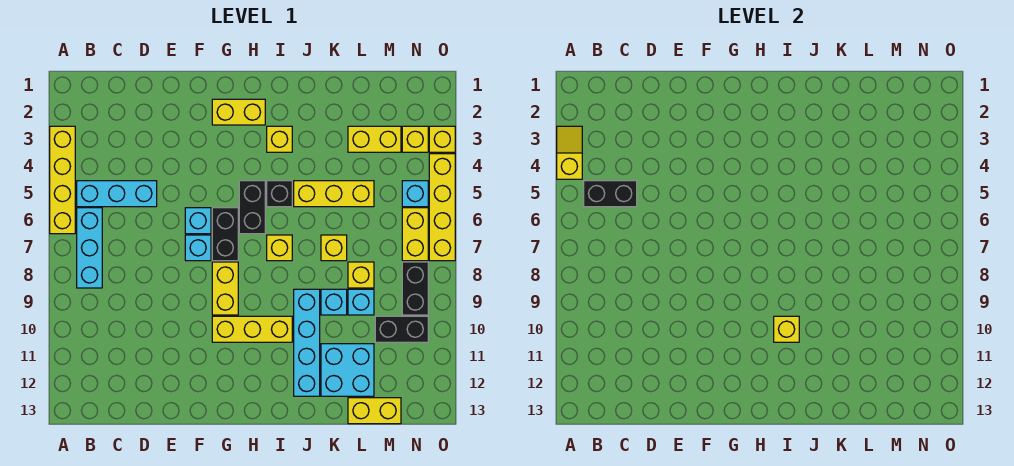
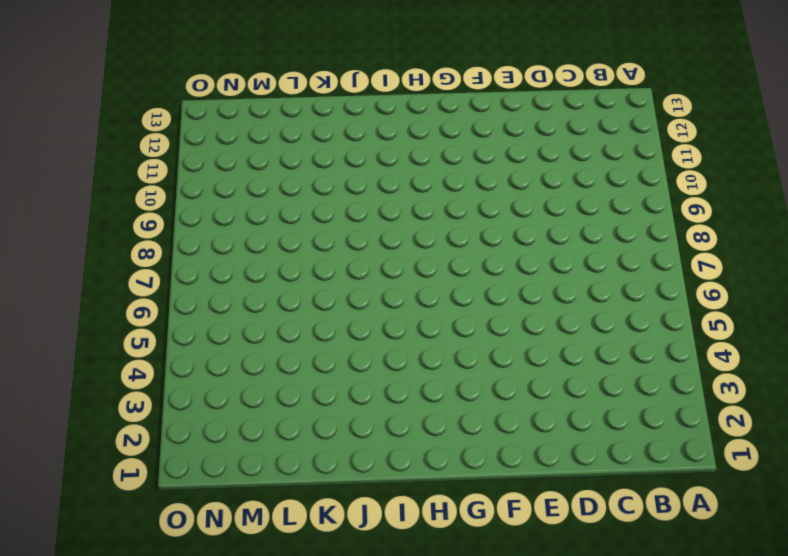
none -> yellow 1x4 brick [50,126,75,234]
none -> cyan 1x3 brick [77,181,157,207]
none -> cyan 1x3 brick [77,208,102,288]
none -> cyan 1x1 brick [185,208,211,234]

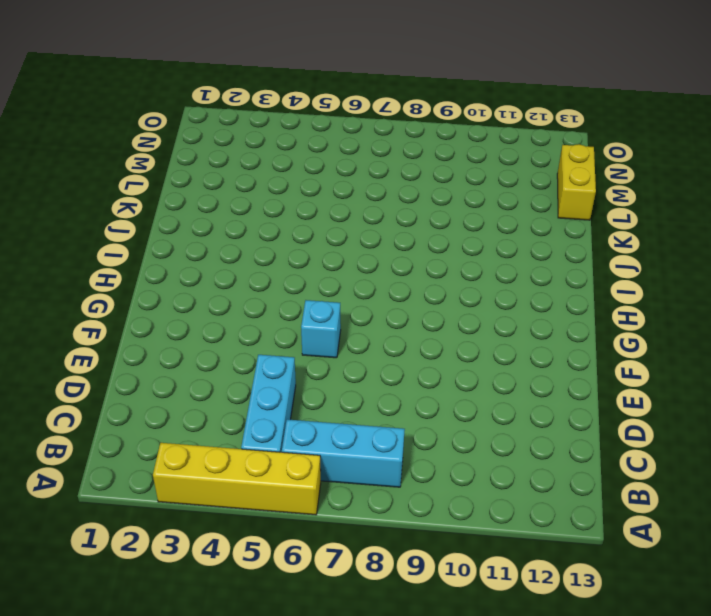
none -> cyan 1x1 brick [185,235,211,261]
none -> yellow 1x2 brick [212,99,265,125]
none -> black 1x2 brick [212,208,238,261]
none -> yellow 1x2 brick [212,262,238,315]

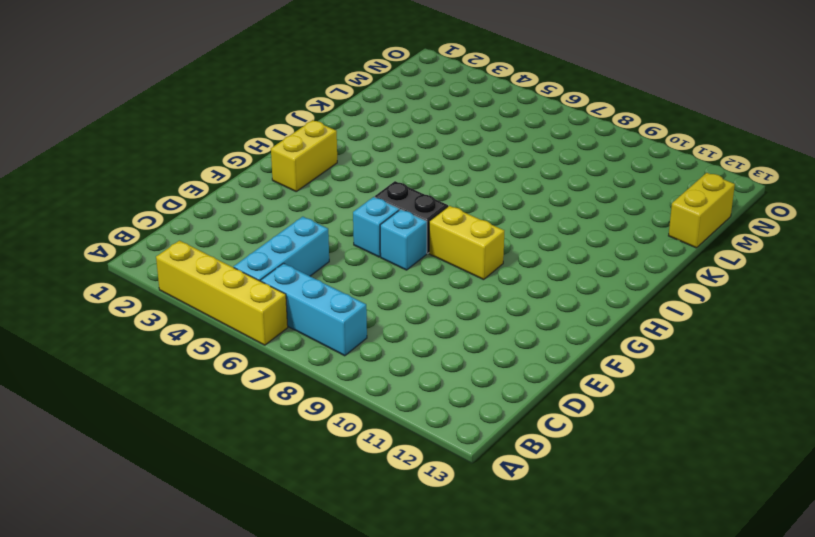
none -> yellow 1x3 brick [212,316,292,342]
none -> black 1x2 brick [239,181,265,234]
none -> yellow 1x1 brick [267,126,292,152]
none -> black 1x1 brick [267,181,292,207]

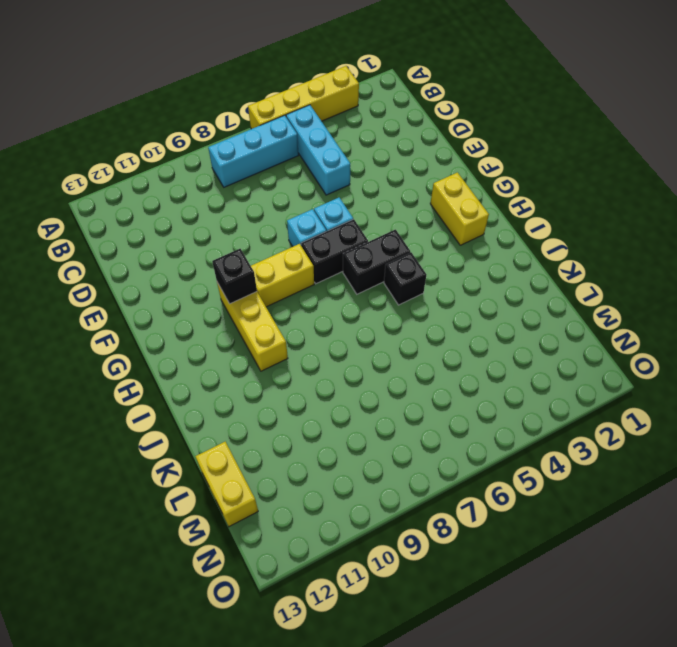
black 1x1 brick [212,249,257,304] -> none
none -> yellow 1x1 brick [267,126,292,152]
none -> yellow 1x1 brick [267,235,292,261]
none -> yellow 1x3 brick [294,181,374,207]
none -> cyan 1x4 brick [294,289,320,396]

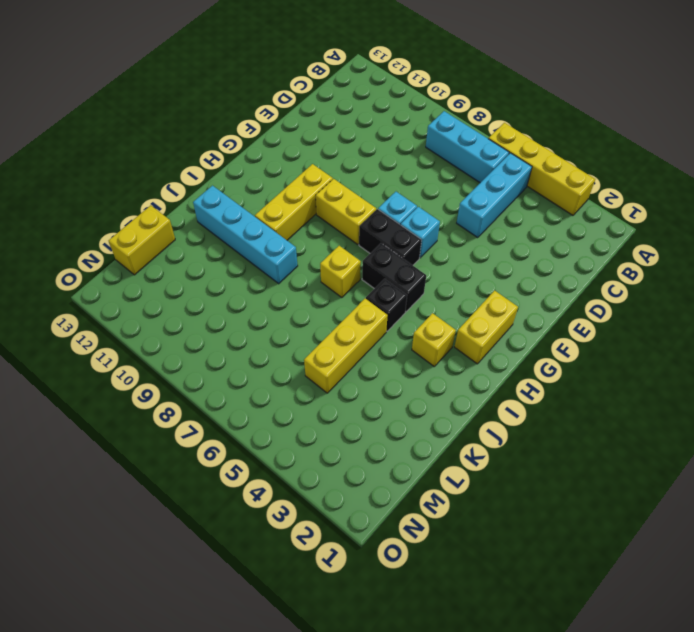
none -> yellow 1x1 brick [321,235,347,261]
none -> cyan 1x1 brick [321,289,347,315]
none -> cyan 2x2 brick [321,344,374,396]
none -> yellow 1x2 brick [348,126,401,152]

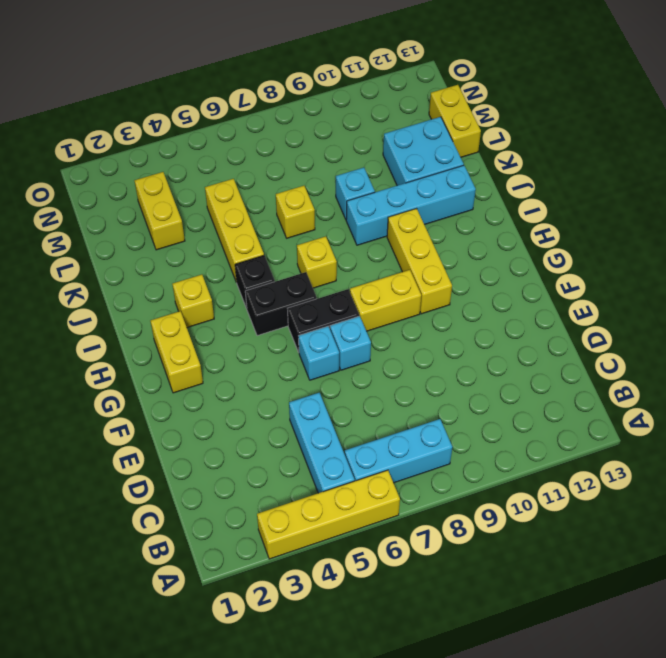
none -> yellow 1x1 brick [348,262,374,288]
none -> cyan 1x1 brick [348,289,374,315]
none -> black 1x2 brick [375,316,428,342]
none -> yellow 1x1 brick [402,126,428,152]

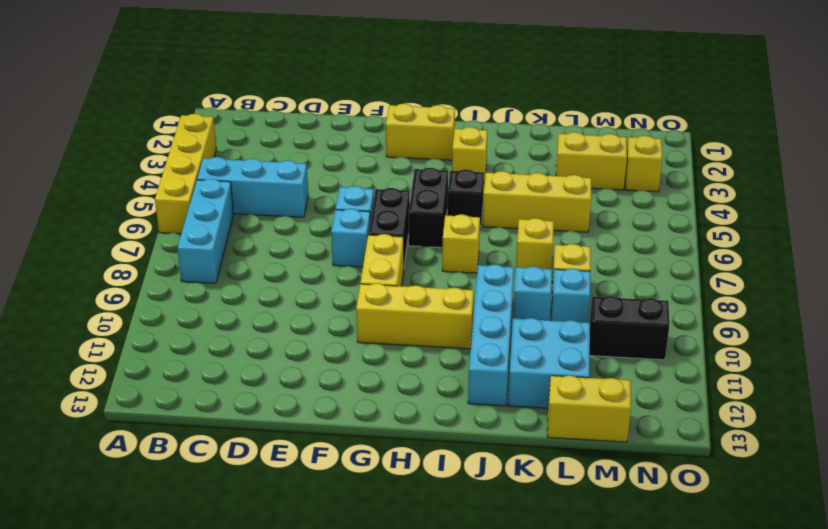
none -> cyan 1x1 brick [402,181,428,207]
none -> yellow 1x2 brick [402,208,428,261]
none -> black 1x2 brick [402,262,428,315]
none -> yellow 1x1 brick [429,126,455,152]

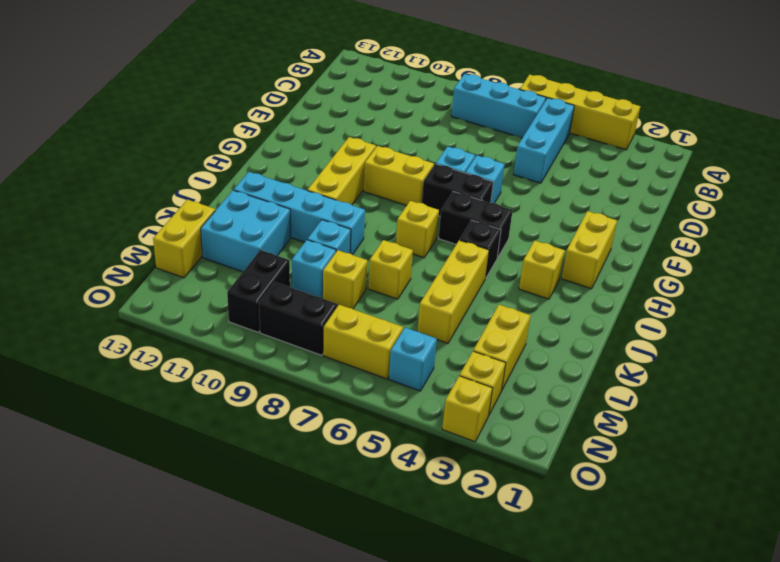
none -> yellow 1x4 brick [429,154,455,261]
none -> yellow 1x2 slope [557,126,582,179]
none -> black 1x2 brick [584,181,637,207]
none -> yellow 1x1 brick [774,316,799,342]

